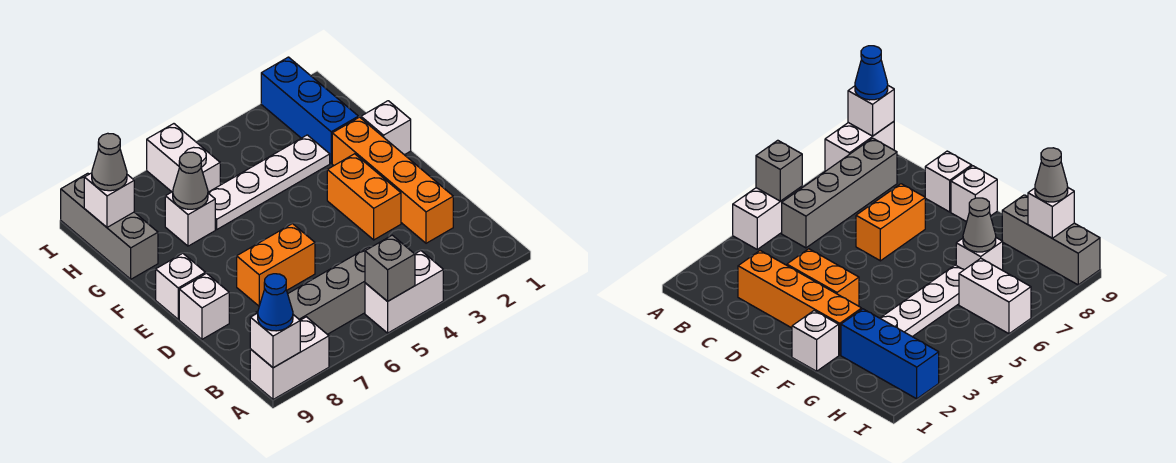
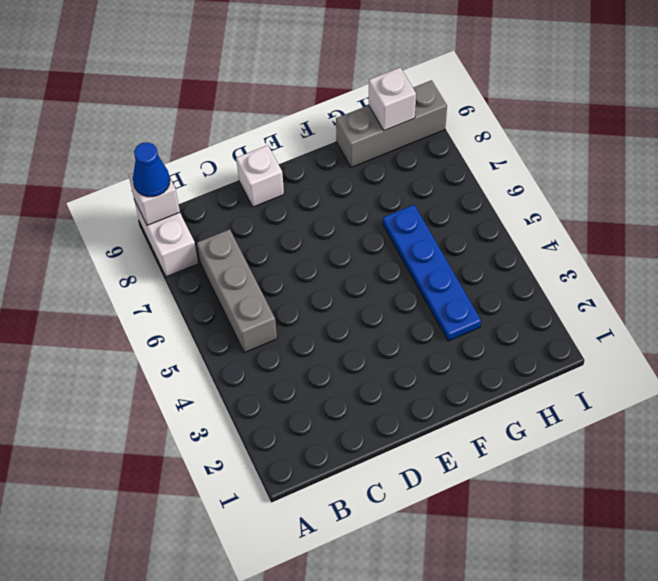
grey 1x3 brick [197,229,277,353] -> grey 1x4 brick [255,247,369,334]
blue 1x4 plate [383,205,481,341] -> white 1x4 plate [208,135,330,229]
none -> white 1x2 brick [365,251,443,333]
none -> orange 1x4 brick [332,117,453,243]
none -> orange 1x2 brick [327,154,401,240]

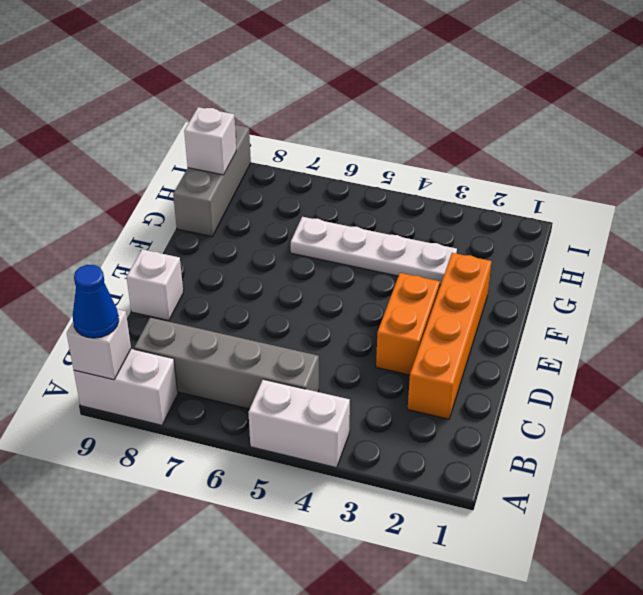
none -> orange 1x2 brick [237,223,315,306]
none -> white 1x1 brick [156,253,205,319]
none -> white 1x1 brick [361,101,411,155]

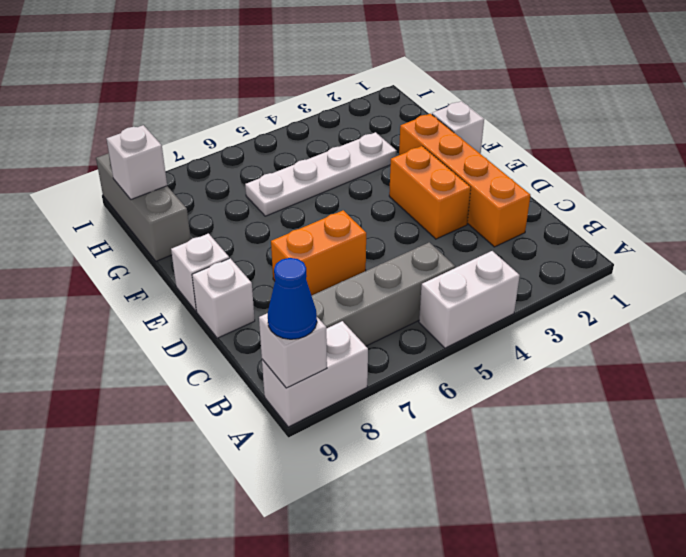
none -> blue 1x3 brick [261,57,358,163]
none -> white 1x1 brick [165,192,215,246]
none -> white 1x2 brick [147,124,220,192]

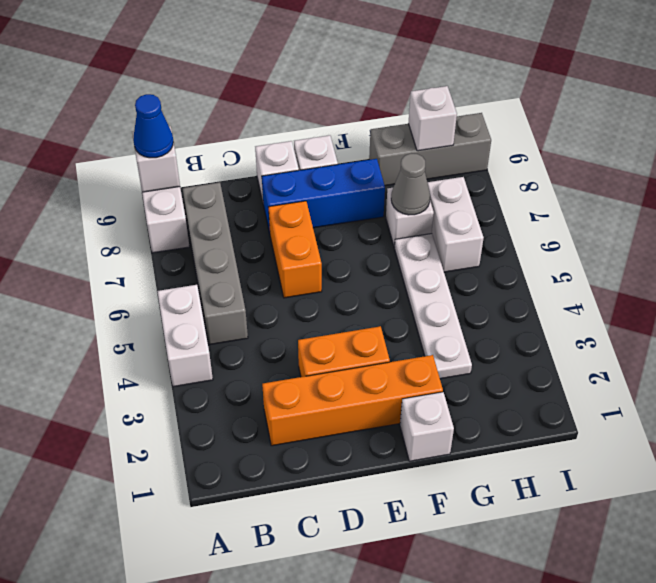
blue 1x3 brick [262,159,385,233] -> blue 1x3 brick moved to [261,57,358,163]
white 1x2 brick [428,177,484,272] -> white 1x2 brick turned to [147,124,220,192]
none -> grey 1x1 brick [365,235,415,301]
none -> grey 1x1 cone [92,133,127,191]

